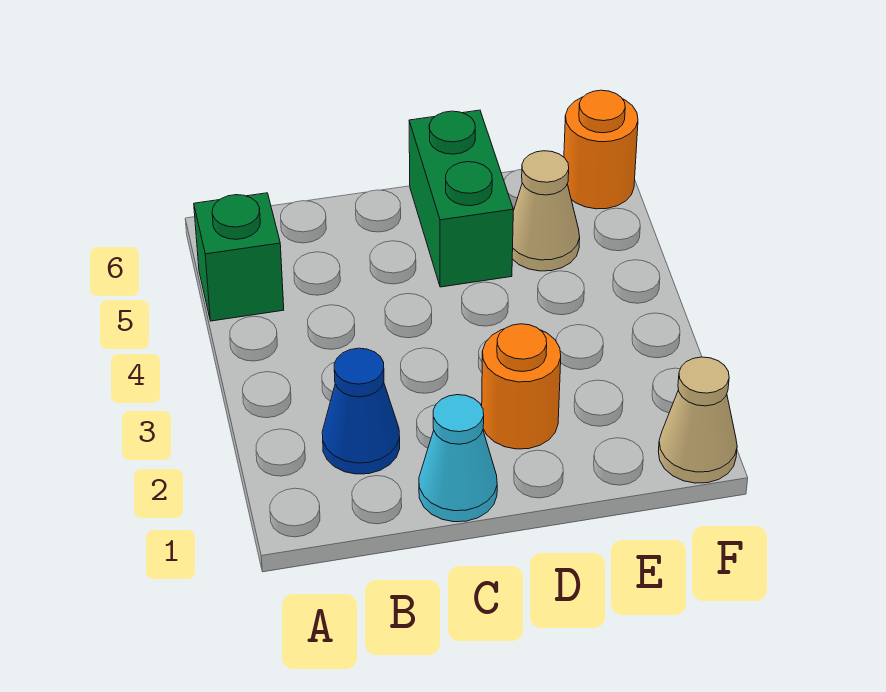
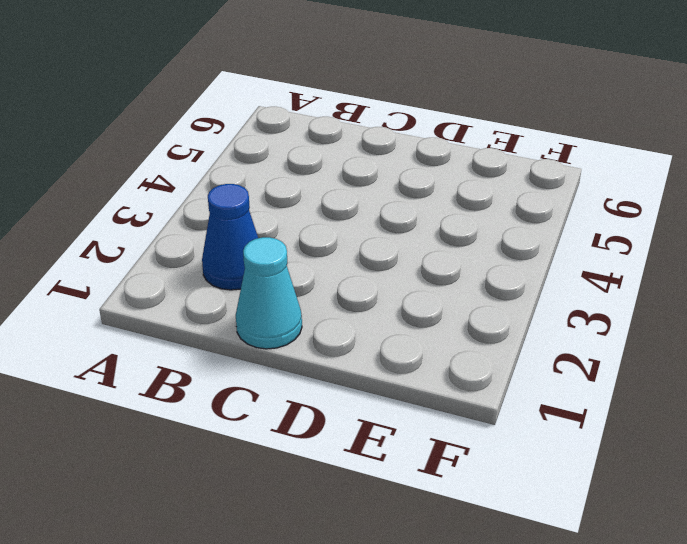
none -> green 1x1 brick [194,193,284,321]
none -> orange 1x1 round brick [482,324,561,449]

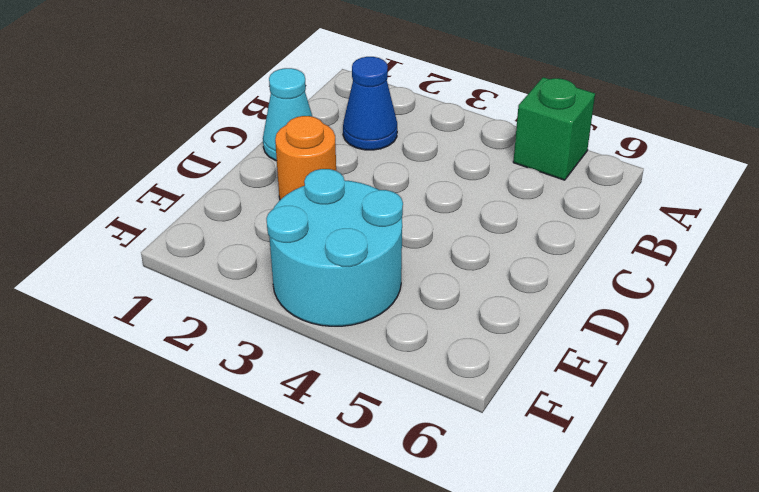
cyan 2x2 round brick [266,169,403,326] -> none
none -> green 1x2 brick [409,110,513,287]
none -> tan 1x1 cone [512,151,580,271]

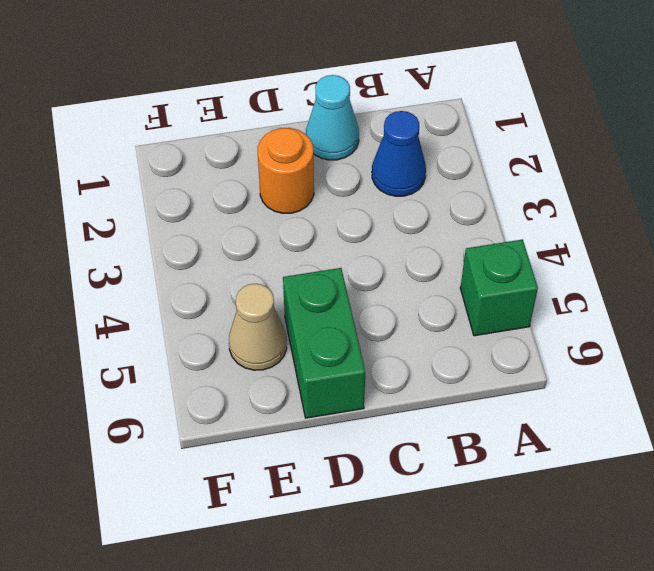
none -> tan 1x1 cone [658,357,737,483]
none -> orange 1x1 round brick [564,90,638,209]

